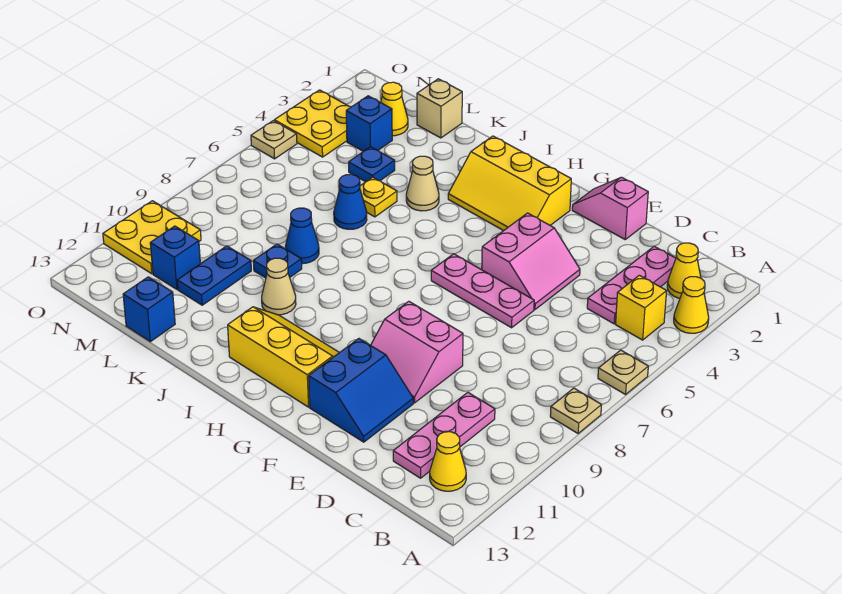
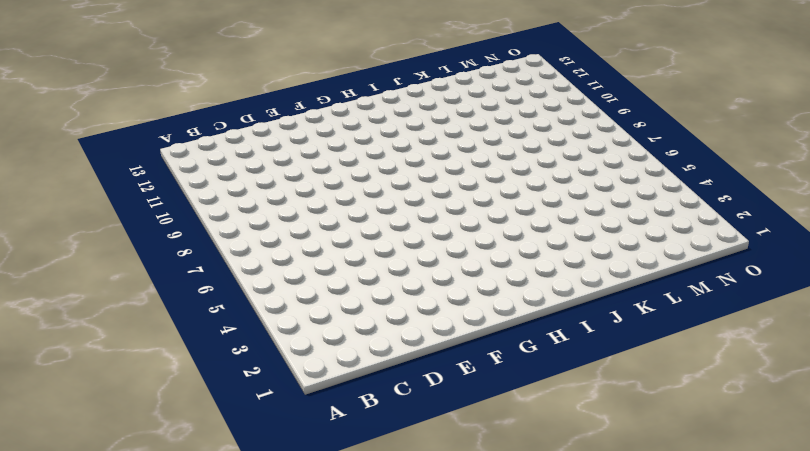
none -> yellow 1x1 cone [674,277,709,333]
none -> tan 1x1 plate [598,350,648,395]
none -> tan 1x1 plate [550,388,601,433]
none -> yellow 1x1 cone [667,243,701,298]

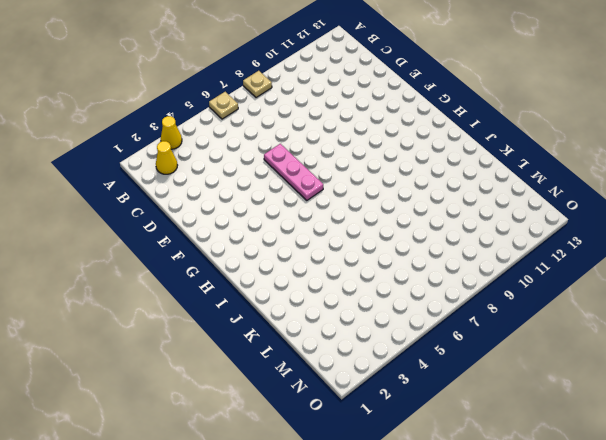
none -> yellow 1x1 brick [615,275,667,340]
none -> yellow 1x1 cone [430,432,466,491]
none -> pink 1x3 plate [587,246,676,324]
none -> pink 1x3 plate [393,392,495,478]

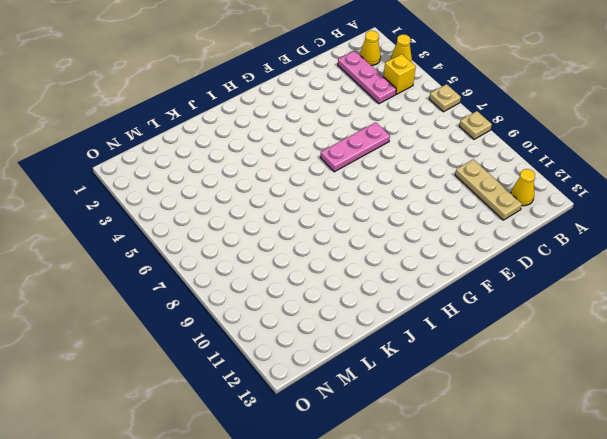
tan 1x3 plate [455,159,522,220] -> pink 1x3 plate [393,392,495,478]
none -> pink 1x2 slope [572,177,648,239]
none -> pink 2x2 slope [482,213,580,309]
none -> pink 2x2 slope [371,301,463,403]
none -> blue 2x2 slope [309,339,413,442]

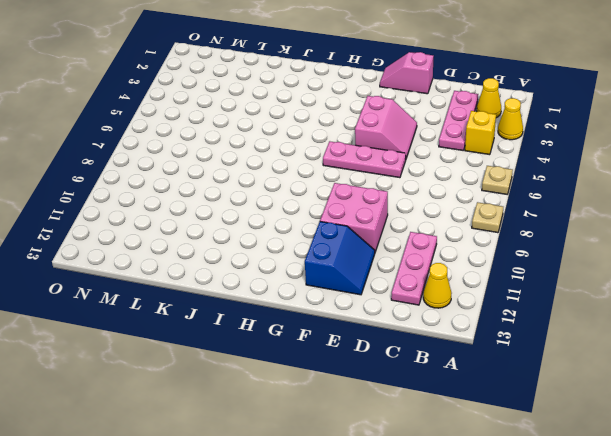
pink 2x2 brick [320,183,388,252] -> pink 2x2 slope [371,301,463,403]
none -> yellow 2x3 slope [448,136,571,231]
none -> yellow 2x3 slope [228,307,339,407]
none -> tan 1x1 cone [406,156,439,211]
none -> tan 1x1 cone [262,258,296,315]

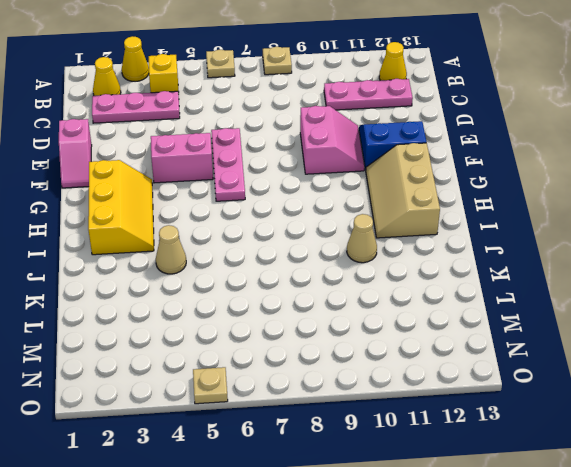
tan 2x3 slope [366,143,440,238] -> yellow 2x3 slope [228,307,339,407]
none -> yellow 1x1 plate [360,177,397,217]
none -> blue 1x1 cone [334,174,367,229]
none -> blue 1x1 cone [285,208,319,264]
none -> blue 1x1 plate [253,244,302,278]

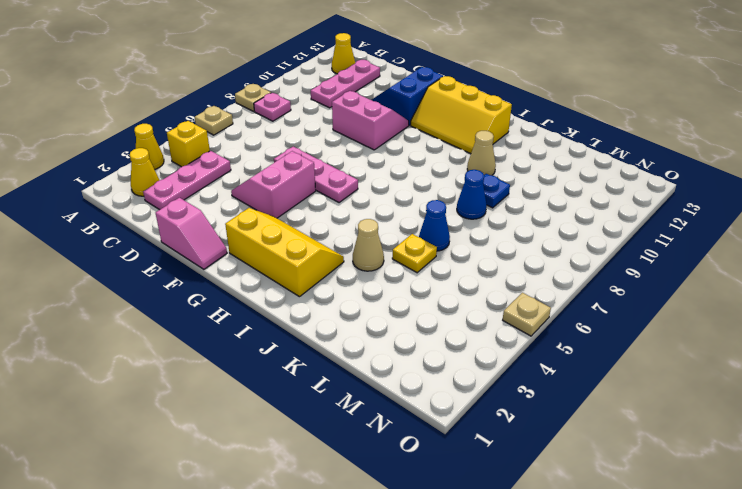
pink 1x1 plate [254,93,291,121] -> none
none -> tan 1x1 brick [417,79,462,138]
none -> blue 1x1 plate [349,147,395,182]
none -> blue 1x2 plate [177,246,251,305]
none -> blue 1x1 brick [123,277,175,342]

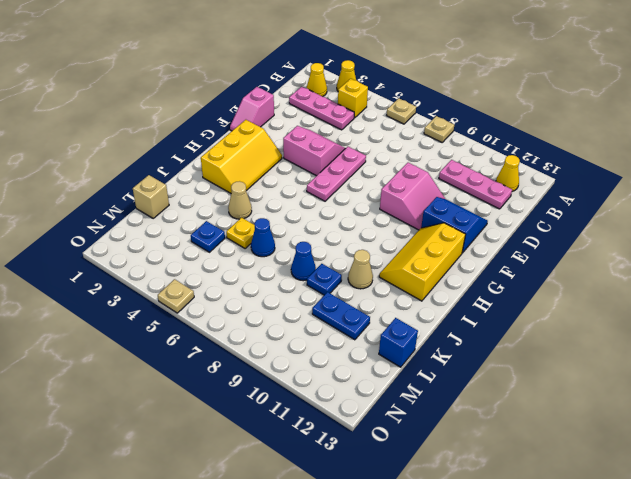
none -> yellow 1x1 cone [381,82,408,136]
none -> blue 1x1 brick [346,96,392,151]
none -> blue 1x1 brick [150,226,200,289]
none -> yellow 2x2 plate [274,90,351,157]

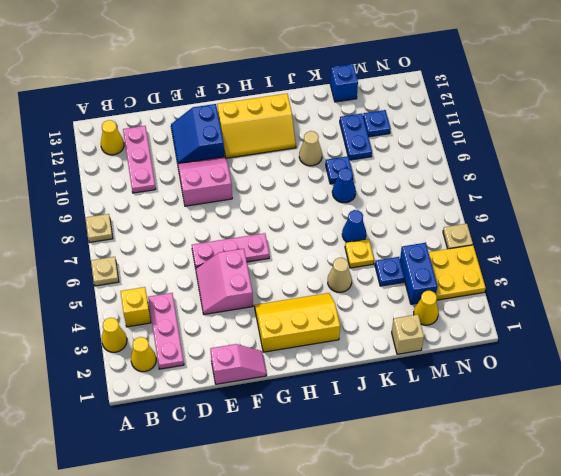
blue 1x2 brick [400,243,437,304] -> blue 1x1 brick [346,96,392,151]
blue 1x1 plate [363,110,391,137] -> blue 1x1 brick [150,226,200,289]
none -> yellow 2x2 plate [103,201,201,274]

